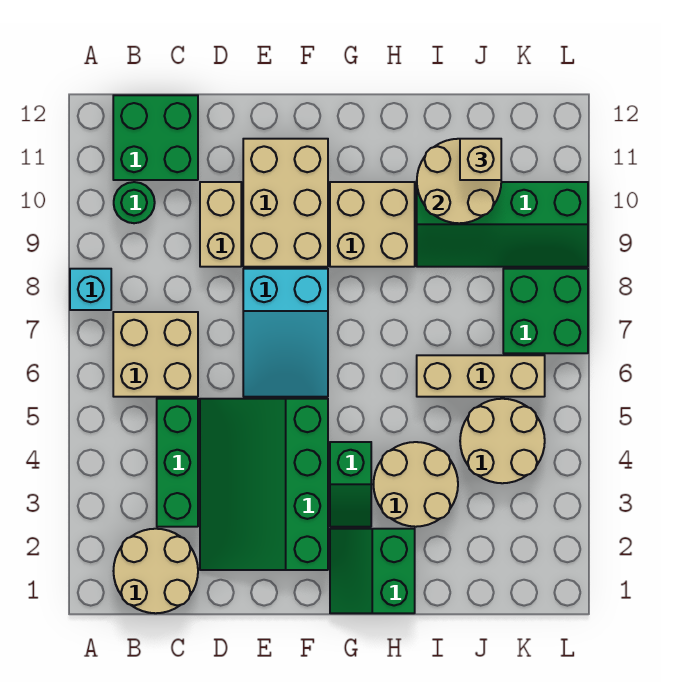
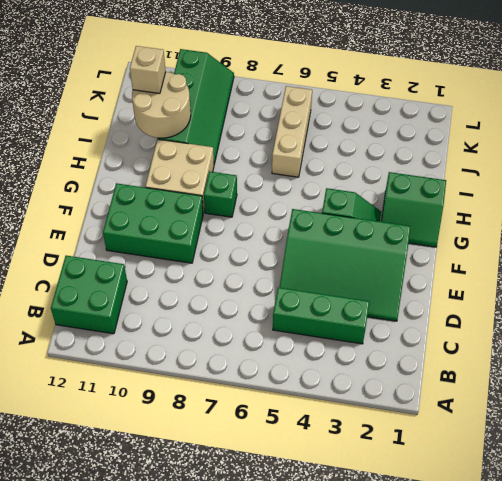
green 2x3 brick [103,183,203,263] -> tan 2x3 brick [243,139,328,267]
green 1x1 brick [204,171,237,217] -> none
none -> cyan 1x1 brick [70,269,111,310]
none -> tan 2x2 round brick [114,529,198,613]
none -> tan 2x2 brick [113,312,198,397]

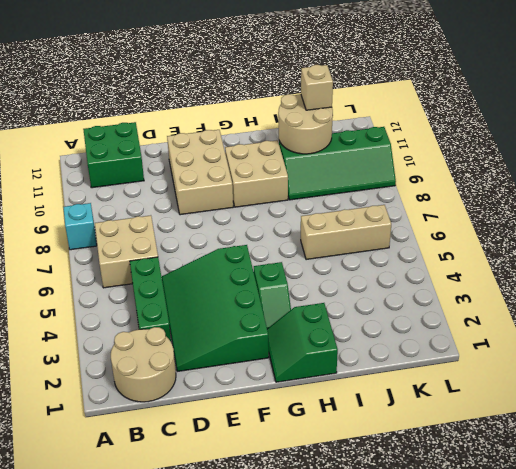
none -> green 1x1 round brick [114,182,155,223]
none -> tan 1x2 brick [200,182,241,267]
none -> cyan 2x3 slope [243,269,328,397]

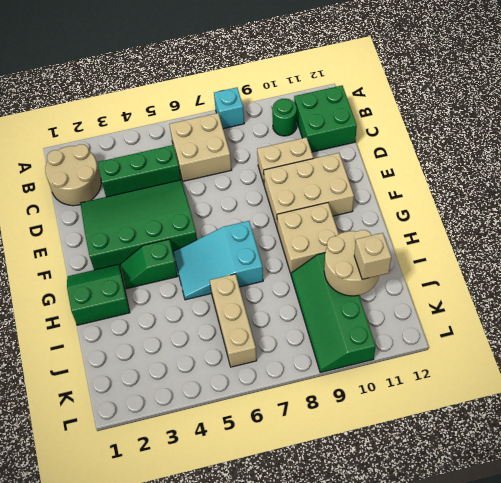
cyan 2x3 slope [173,221,263,300] -> cyan 2x3 slope moved to [243,269,328,397]
none -> tan 2x2 round brick [373,442,458,527]
none -> tan 2x2 round brick [460,399,545,483]
none -> green 2x2 brick [503,269,588,353]

